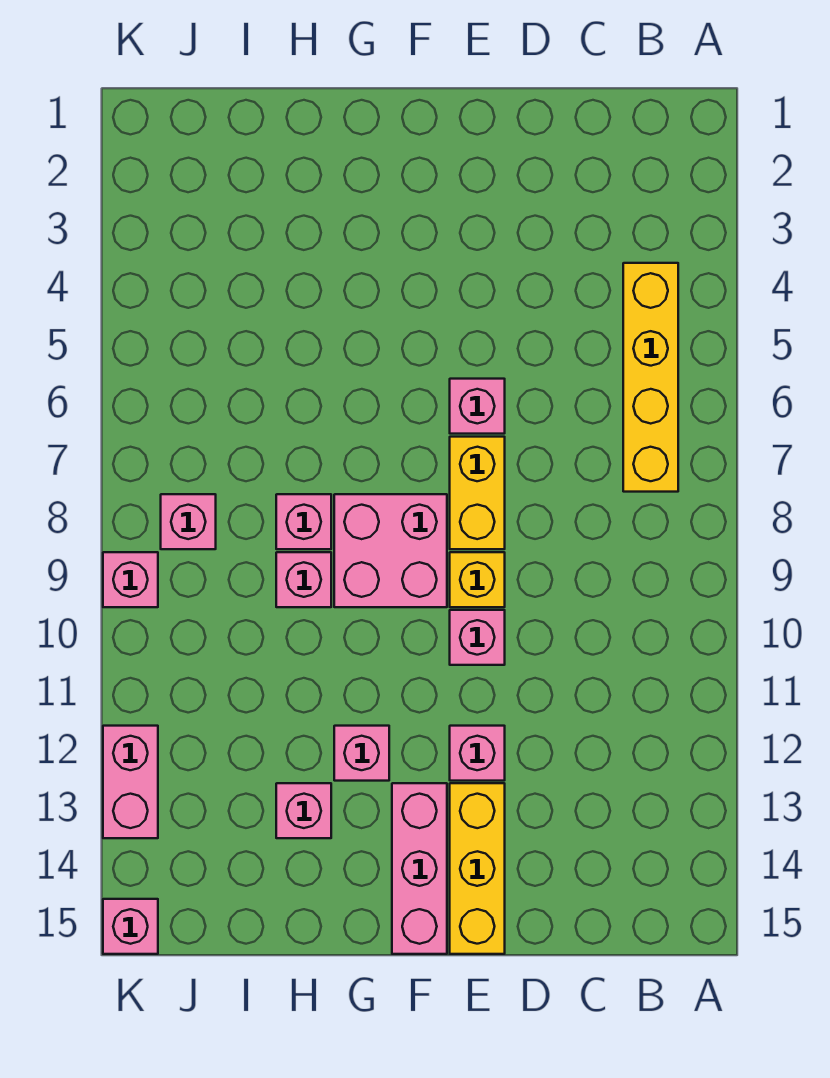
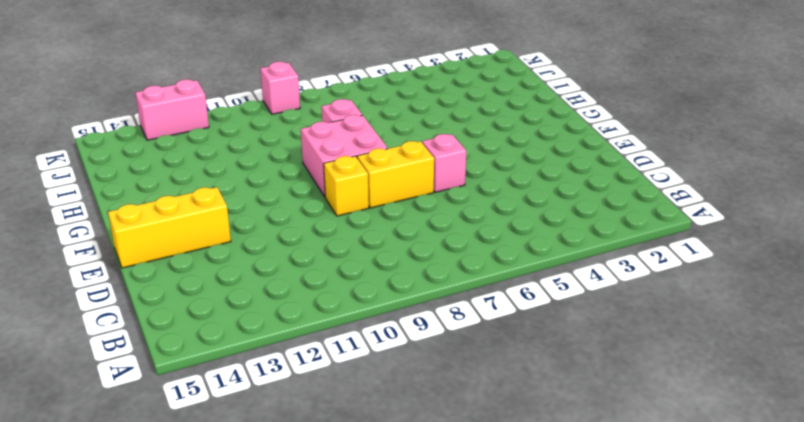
none -> yellow 1x4 brick [623,263,678,492]
none -> pink 1x1 brick [450,610,505,665]
none -> pink 1x1 brick [450,726,505,781]

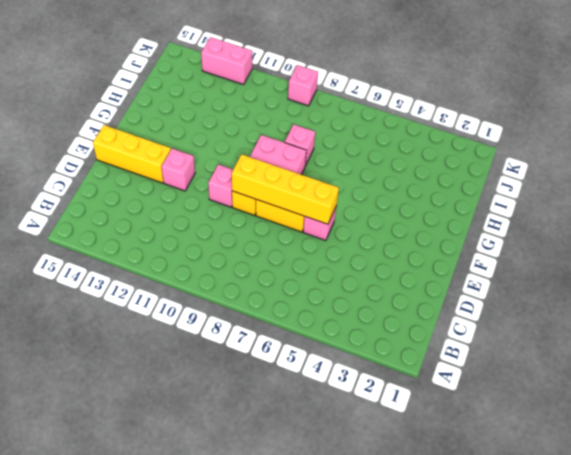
yellow 1x4 brick [232,154,339,224] -> yellow 1x4 brick moved to [623,263,678,492]
none -> pink 1x3 brick [392,783,447,954]
none -> pink 1x1 brick [334,726,389,781]
none -> pink 1x1 brick [276,552,331,607]

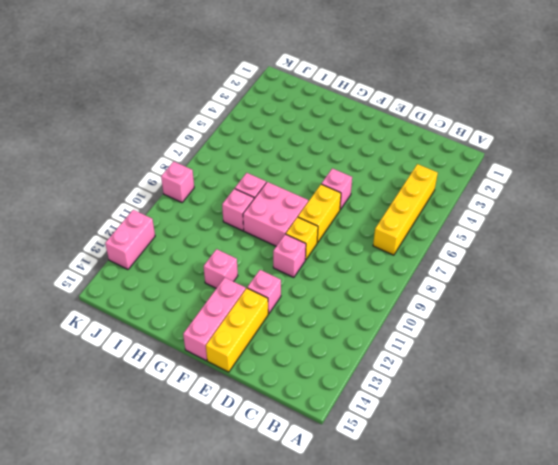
none -> pink 1x1 brick [276,783,331,838]
none -> pink 1x1 brick [161,494,216,549]
none -> pink 1x1 brick [103,899,158,954]

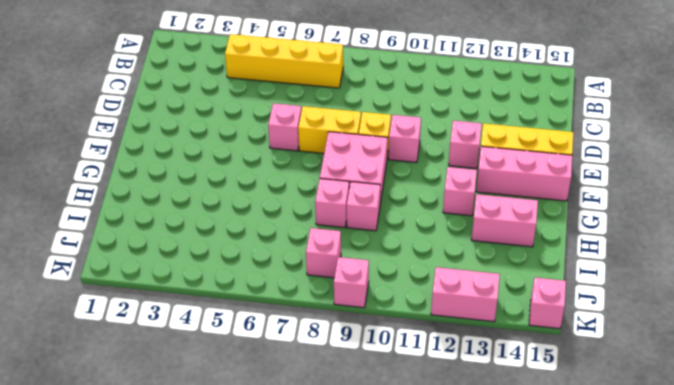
pink 1x2 brick [472,194,538,247] -> pink 1x1 brick [276,783,331,838]

